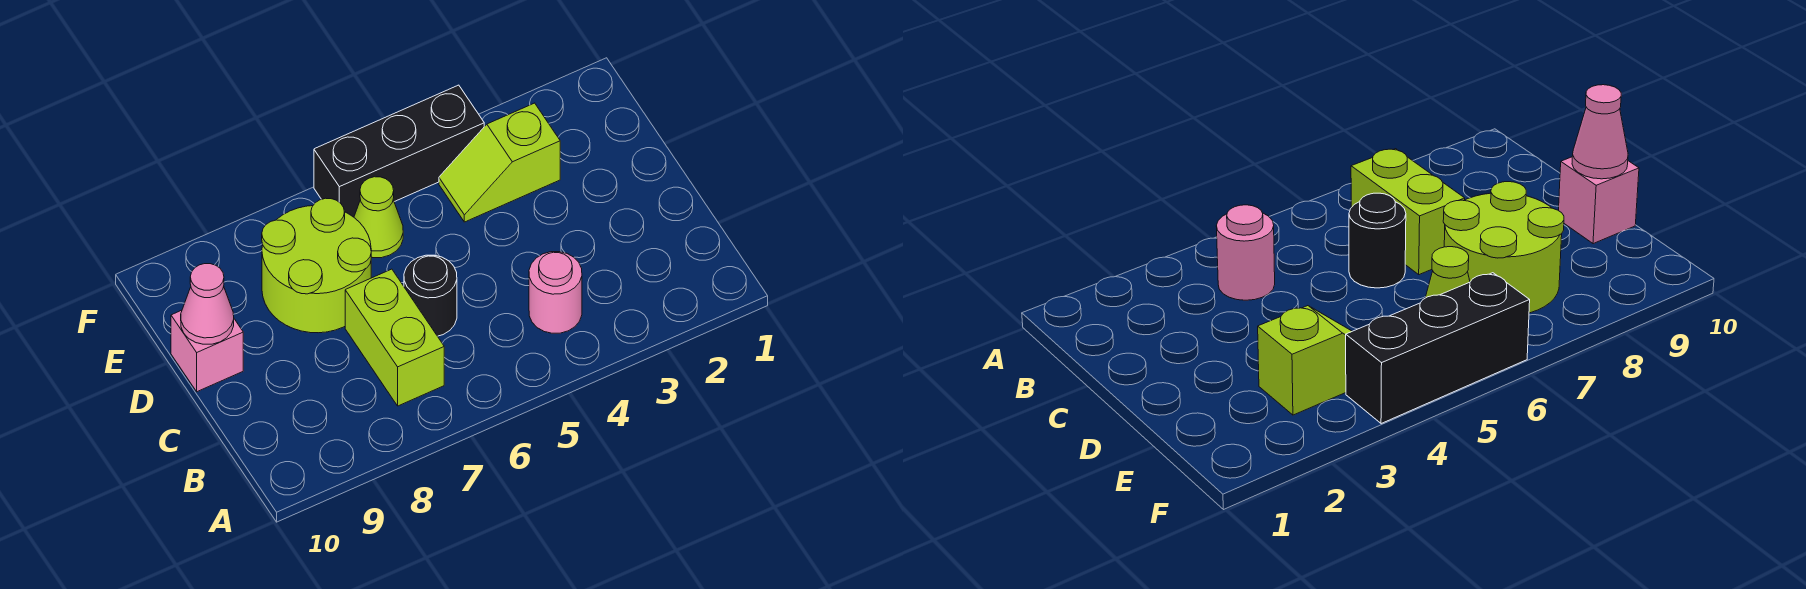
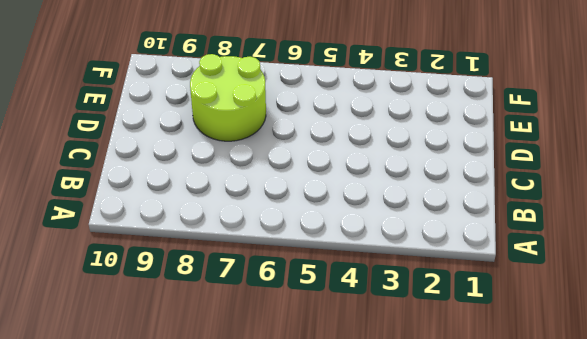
none -> pink 1x1 round brick [529,252,582,333]
none -> lime 1x2 brick [345,269,444,406]

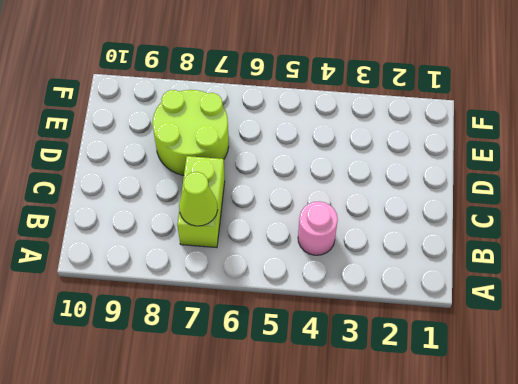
lime 1x1 cone [179,172,218,226] -> lime 1x1 cone moved to [354,177,403,258]
none -> black 1x1 round brick [404,255,457,336]
none -> pink 1x1 brick [171,310,243,392]

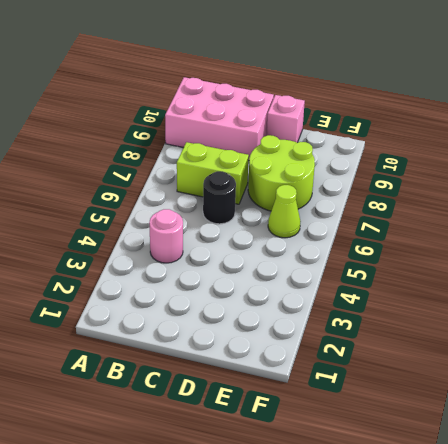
pink 2x3 brick [165,77,274,161] -> none
none -> lime 1x2 slope [439,103,560,222]
none -> black 1x3 brick [314,85,484,217]

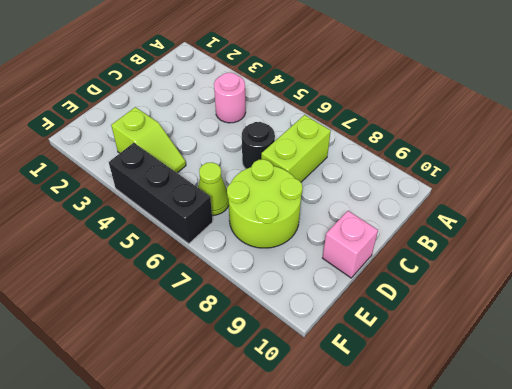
none -> pink 1x1 cone [181,264,234,344]

